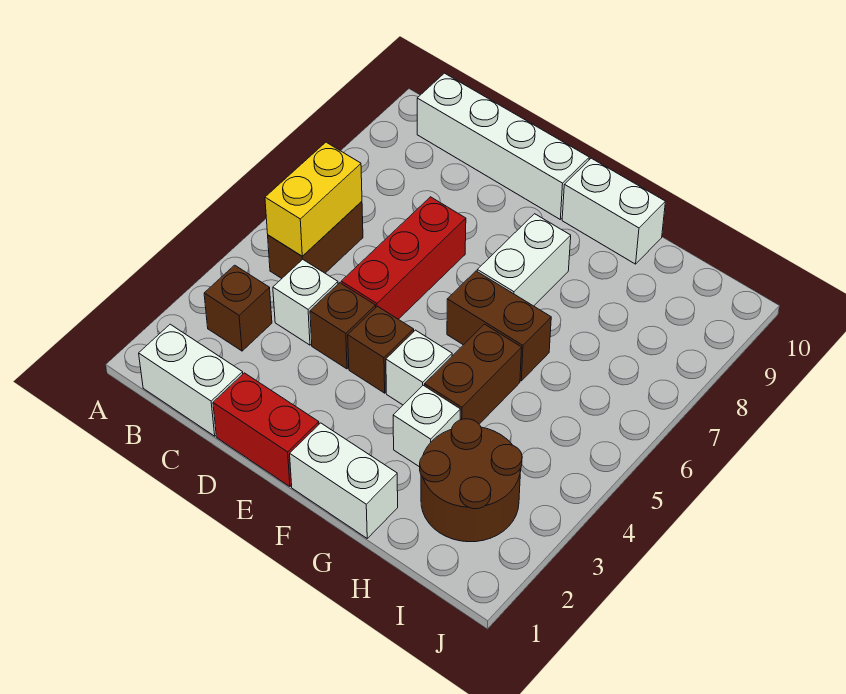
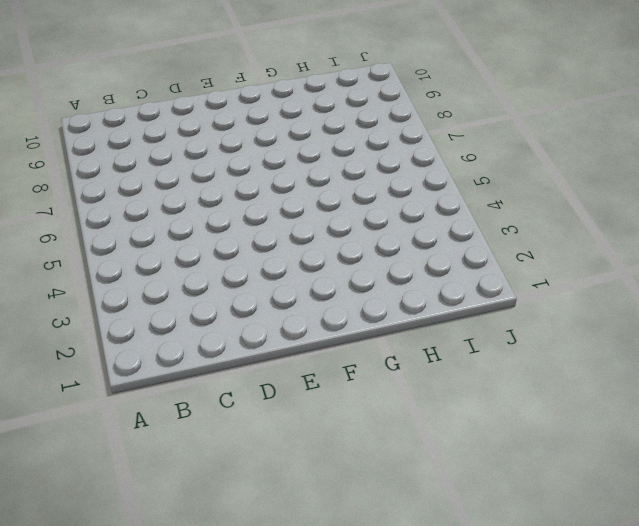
none -> white 1x2 brick [139,324,243,436]
none -> brown 1x1 brick [204,265,272,351]
none -> brown 1x2 brick [268,201,363,278]

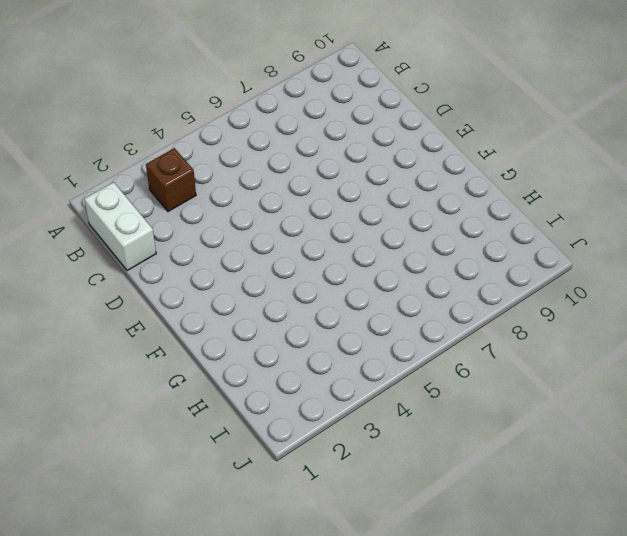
none -> brown 1x2 brick [268,201,363,278]
none -> white 1x4 brick [417,73,589,219]
none -> white 1x1 brick [273,259,338,345]

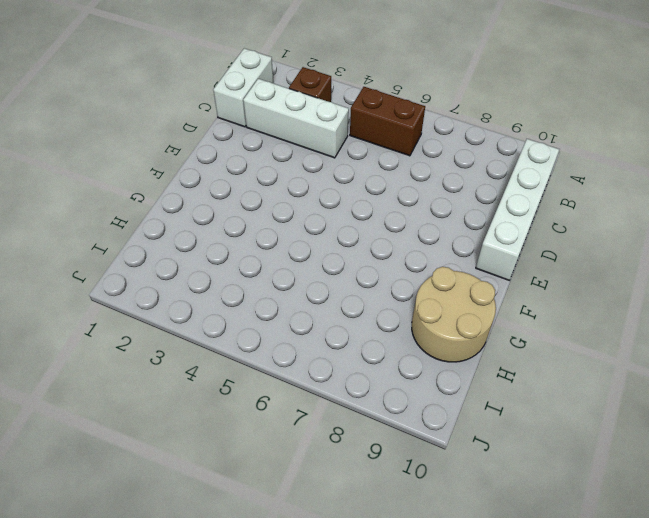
white 1x3 brick [243,79,349,158] -> white 1x1 brick [273,259,338,345]
tan 2x2 round brick [412,267,496,362] -> white 1x2 brick [562,158,665,264]
none -> red 1x2 brick [213,373,319,487]
none -> brown 1x1 brick [310,283,376,369]
none -> red 1x3 brick [341,197,466,319]

